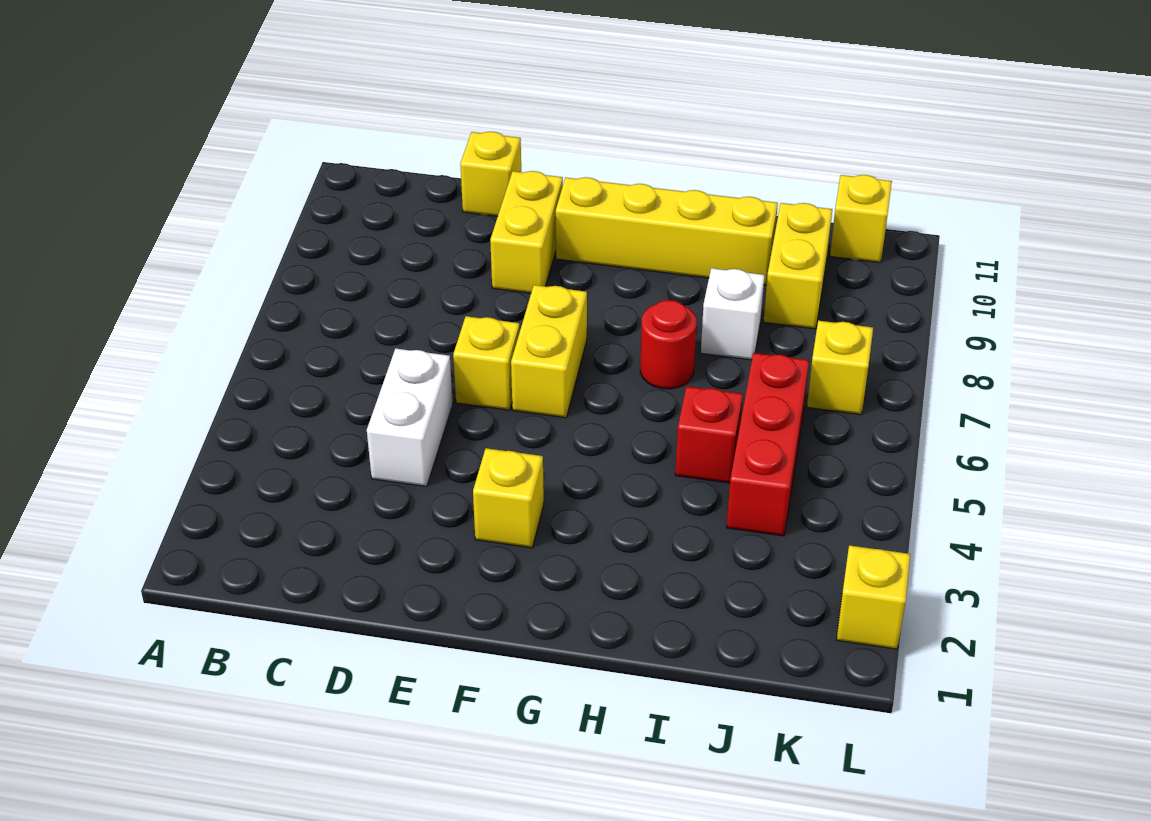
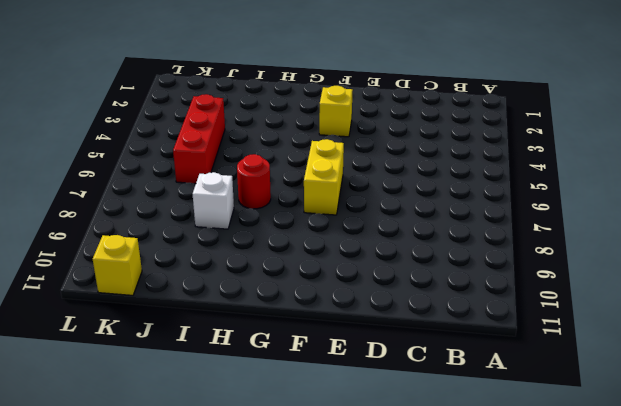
none -> white 1x2 brick [367,349,453,487]
none -> yellow 1x1 brick [460,132,521,216]
none -> yellow 1x1 brick [453,316,520,410]

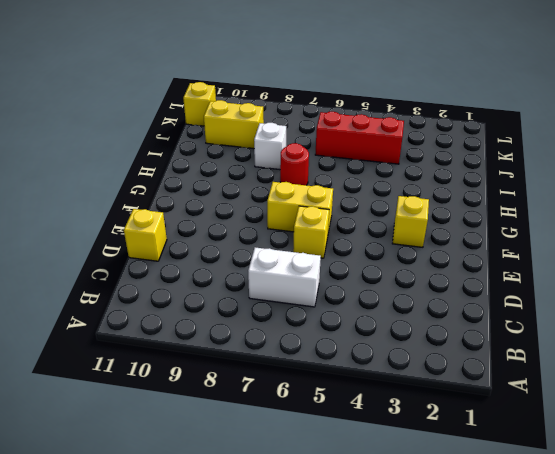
white 1x2 brick [248,247,321,307] -> white 1x2 brick moved to [367,349,453,487]
none -> yellow 1x2 brick [490,171,563,293]
none -> yellow 1x4 brick [556,177,778,285]
none -> red 1x1 brick [675,386,743,483]

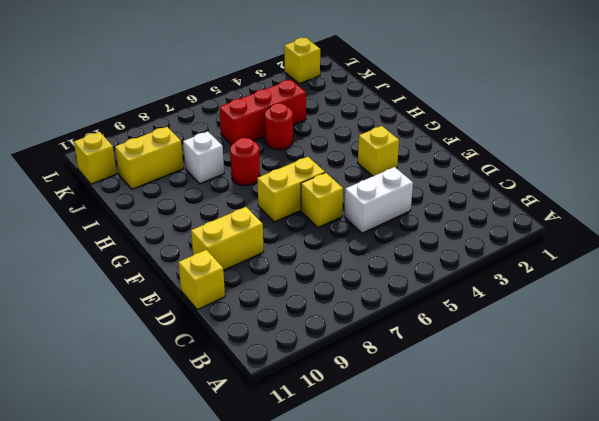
red 1x1 round brick [265,103,293,150] -> red 1x1 brick [675,386,743,483]
none -> yellow 1x4 brick [556,177,778,285]
none -> yellow 1x1 brick [807,321,873,415]

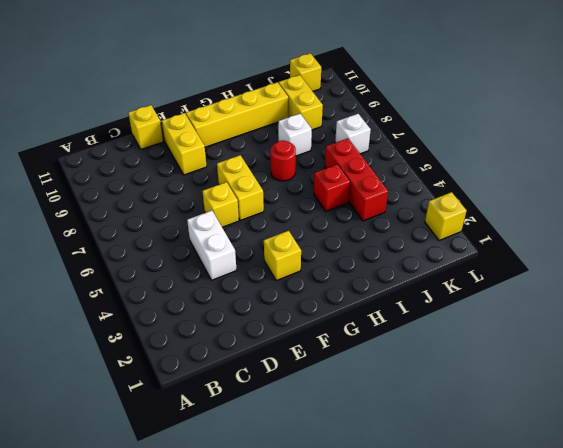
white 1x1 brick [335,114,371,154] -> yellow 1x1 brick [807,321,873,415]

